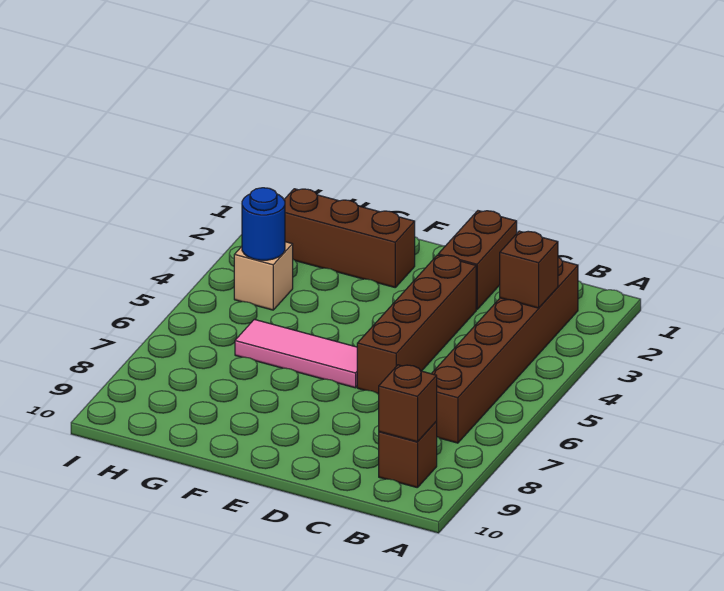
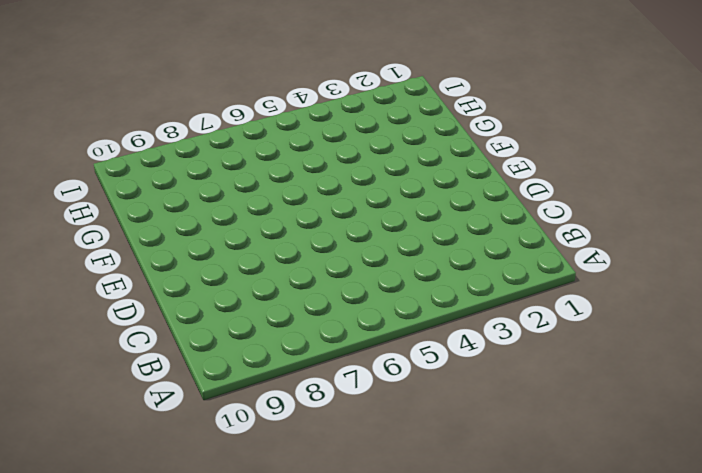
none -> brown 1x6 brick [432,257,578,443]
none -> brown 1x1 brick [379,421,437,488]

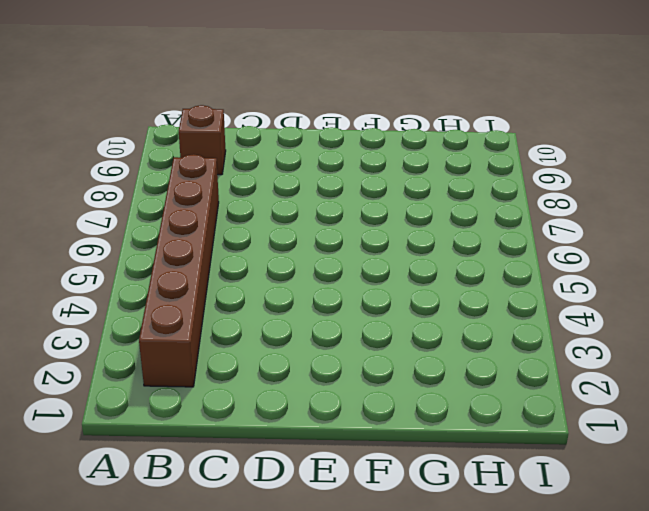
none -> brown 1x2 brick [438,211,517,310]
none -> brown 1x4 brick [357,255,476,394]

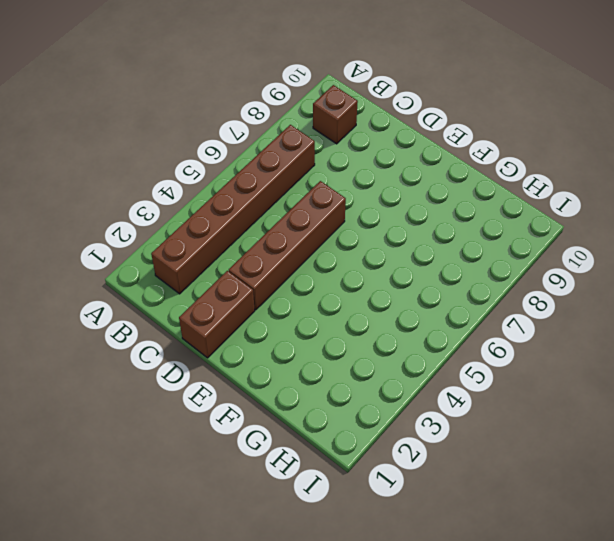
none -> pink 1x3 tile [235,319,357,388]
none -> brown 1x3 brick [284,189,415,287]

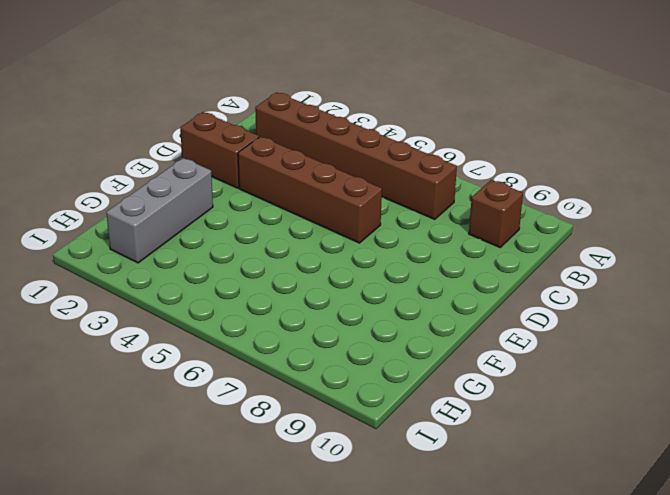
grey 1x3 brick [106,158,213,263] -> brown 1x3 brick [284,189,415,287]
none -> pink 1x3 tile [235,319,357,388]
none -> tan 1x1 brick [234,242,293,310]

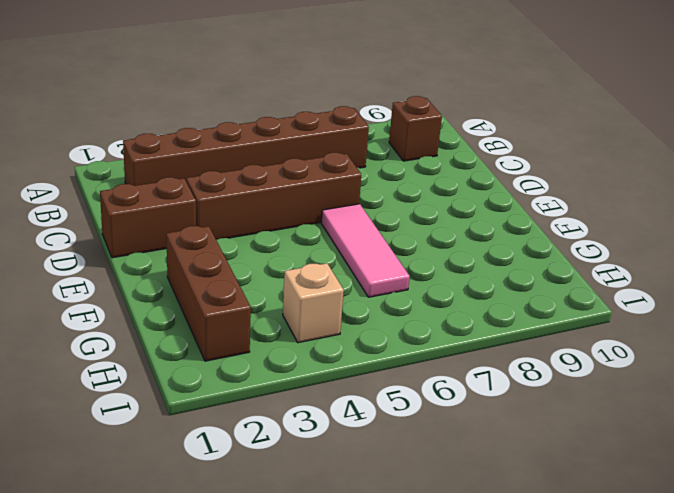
none -> brown 1x1 brick [500,231,558,308]
none -> brown 1x1 brick [379,365,437,442]

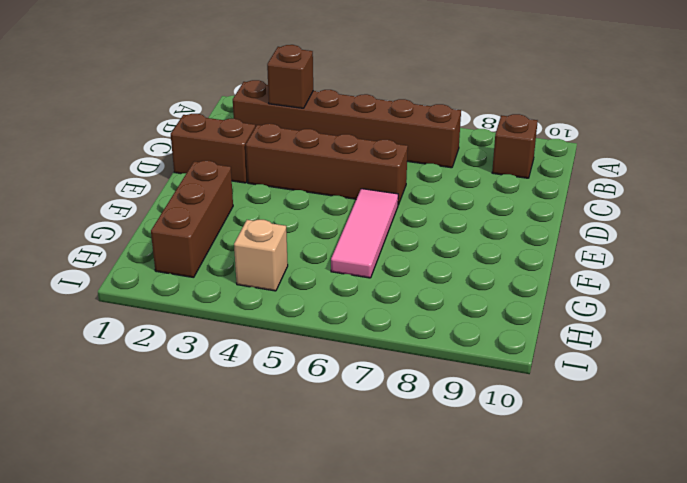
none -> brown 1x1 brick [379,365,437,442]
none -> blue 1x1 round brick [242,188,285,260]

